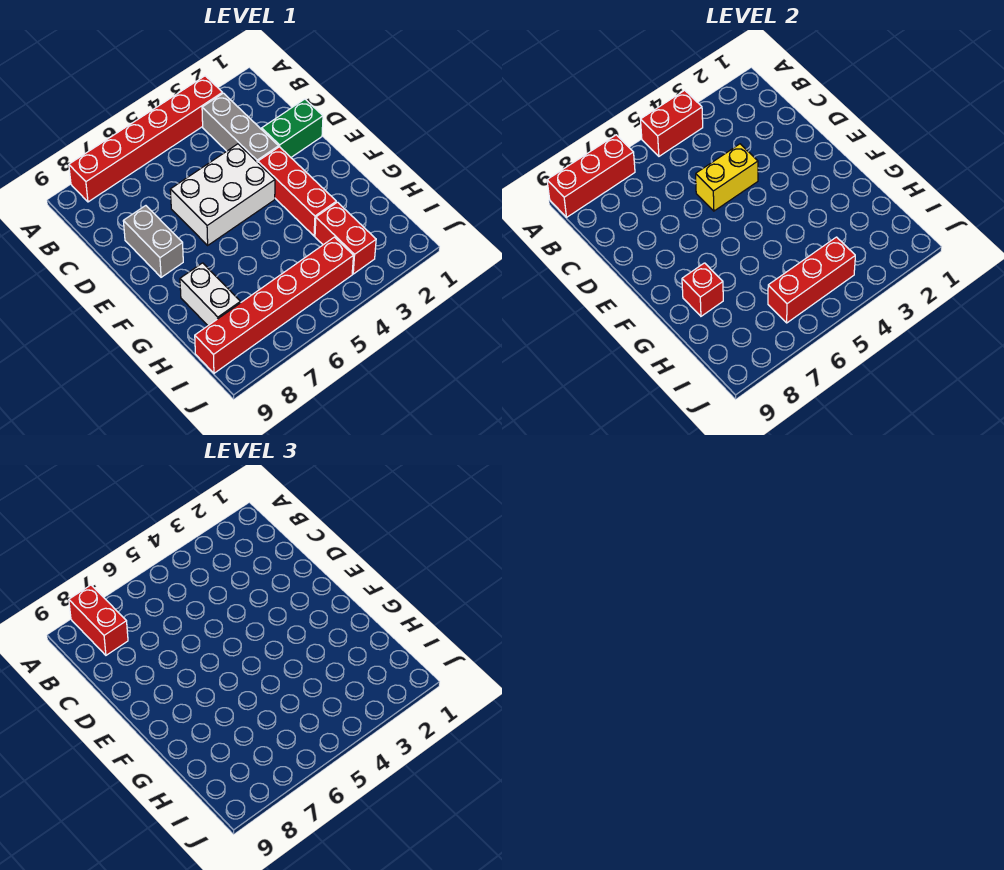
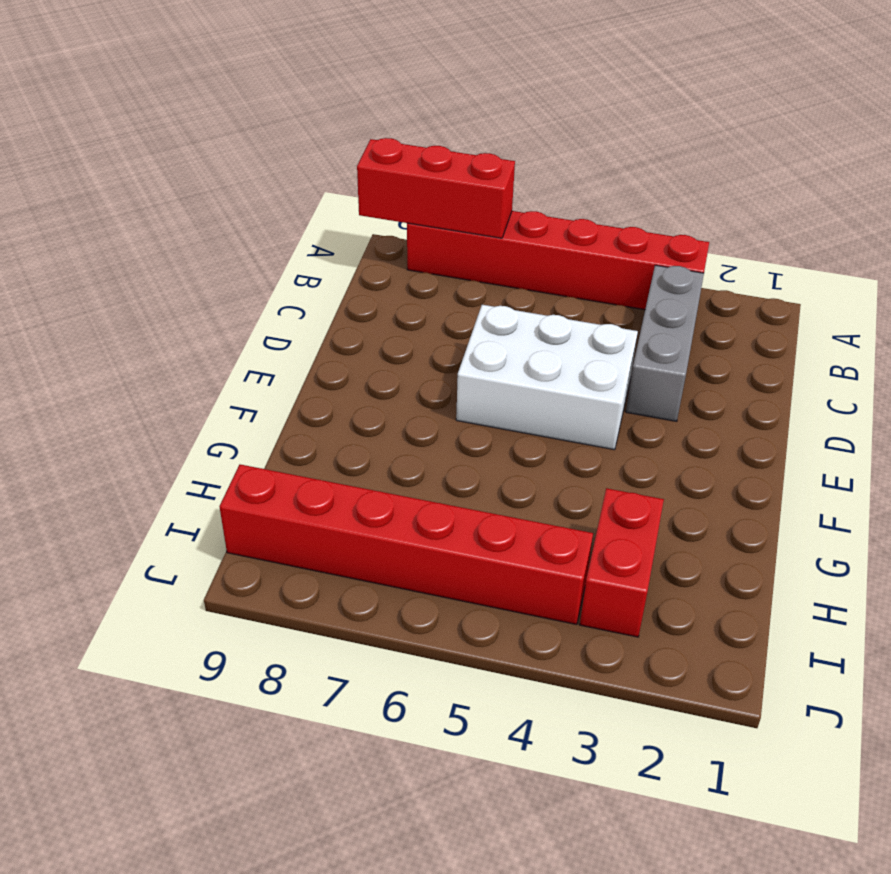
none -> green 1x2 brick [262,99,323,157]
none -> grey 1x2 brick [123,206,183,277]
none -> red 1x3 brick [258,147,336,236]

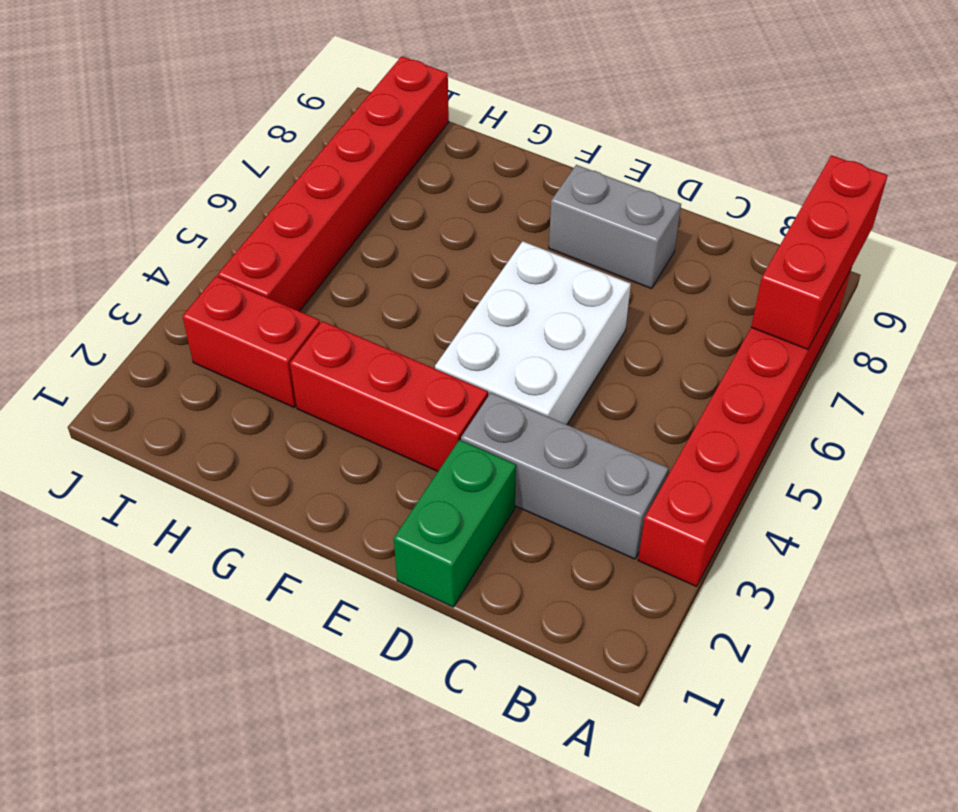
none -> white 1x2 brick [180,263,241,325]
none -> red 1x2 brick [640,90,703,156]
none -> yellow 1x2 brick [696,144,758,211]

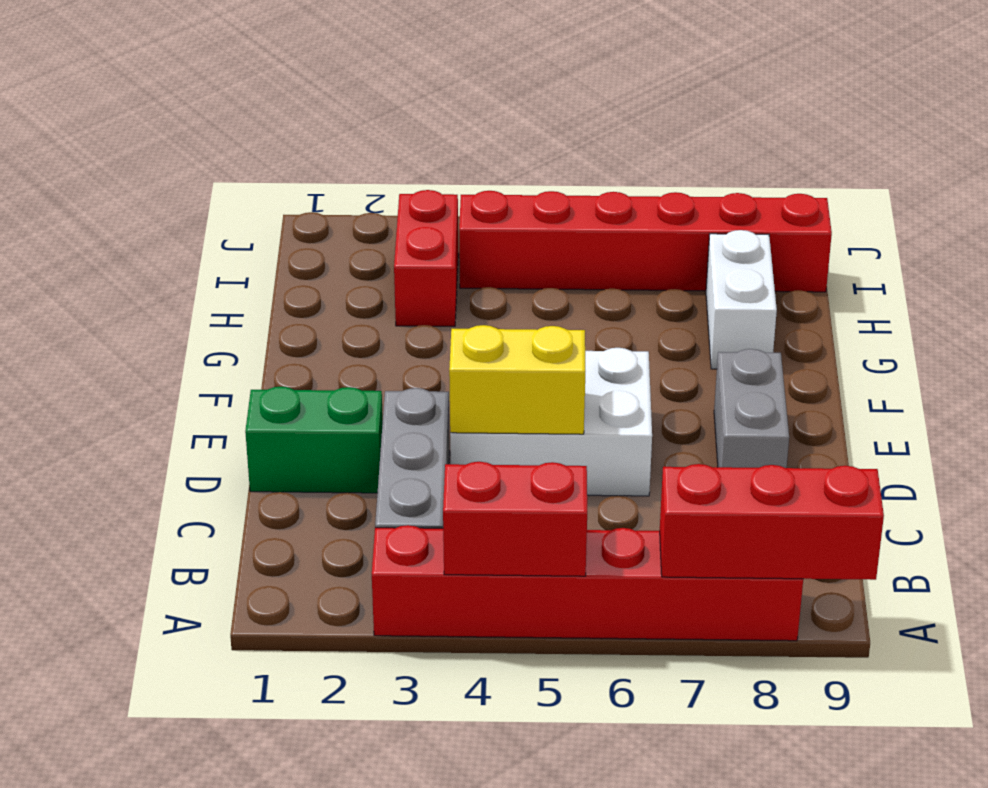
none -> red 1x3 brick [258,147,336,236]
none -> red 1x1 brick [682,263,723,316]
none -> red 1x3 brick [768,237,855,323]

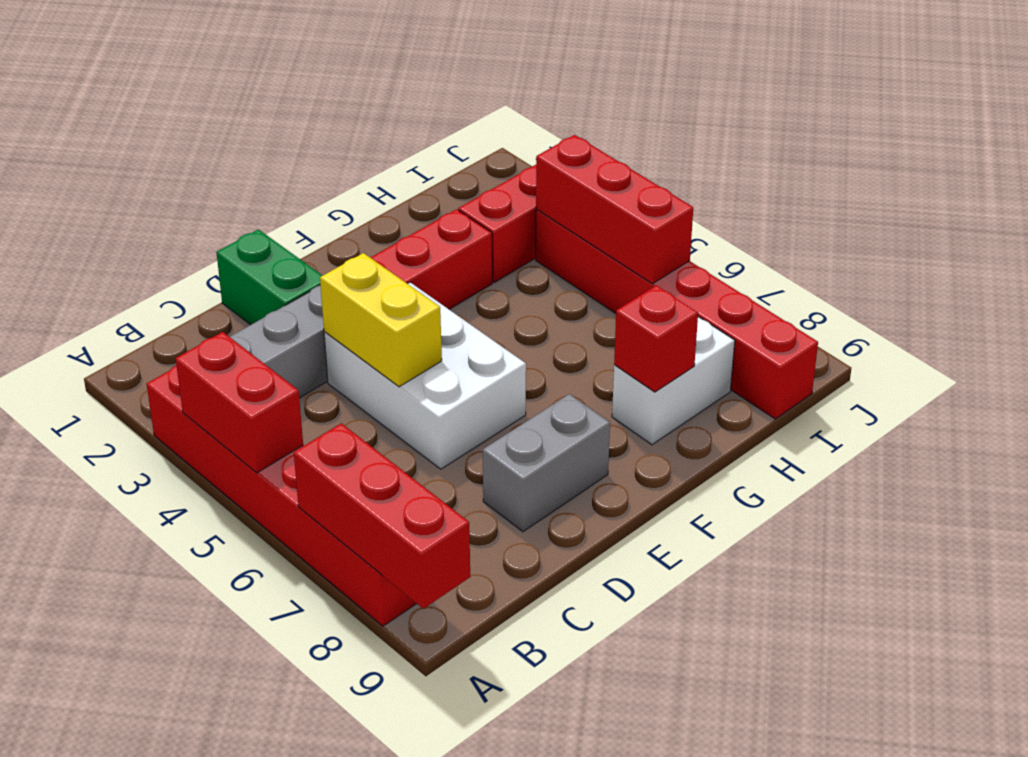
none -> red 1x2 brick [69,585,128,655]

